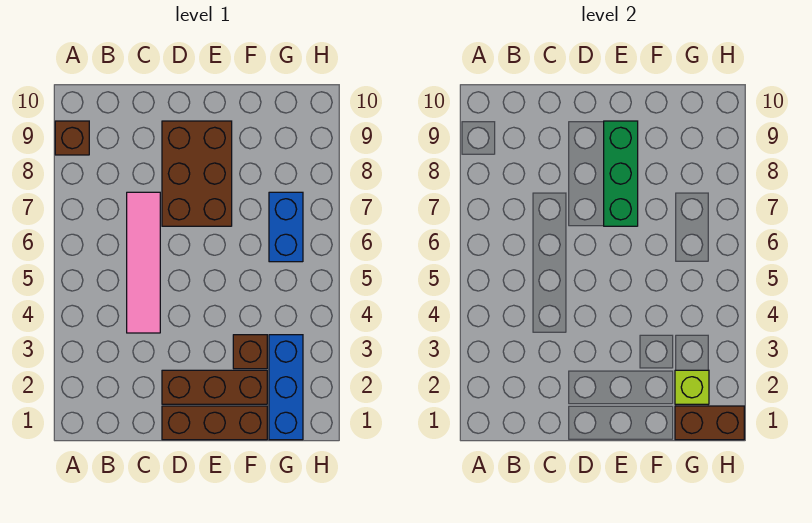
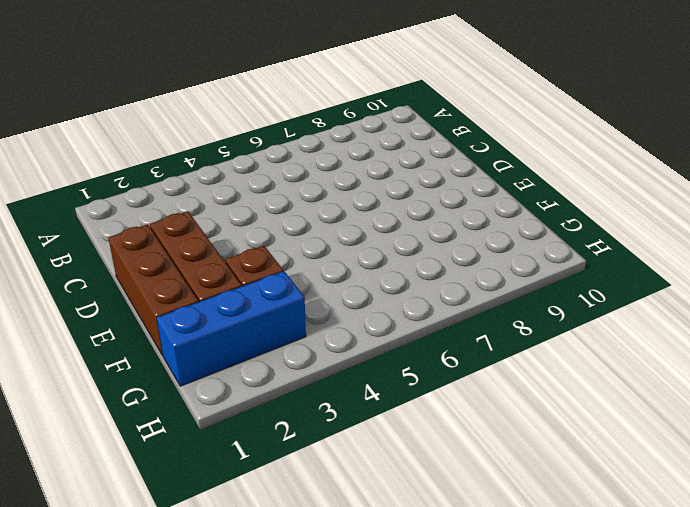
none -> brown 1x1 brick [55,121,89,155]
none -> pink 1x4 tile [127,192,160,333]

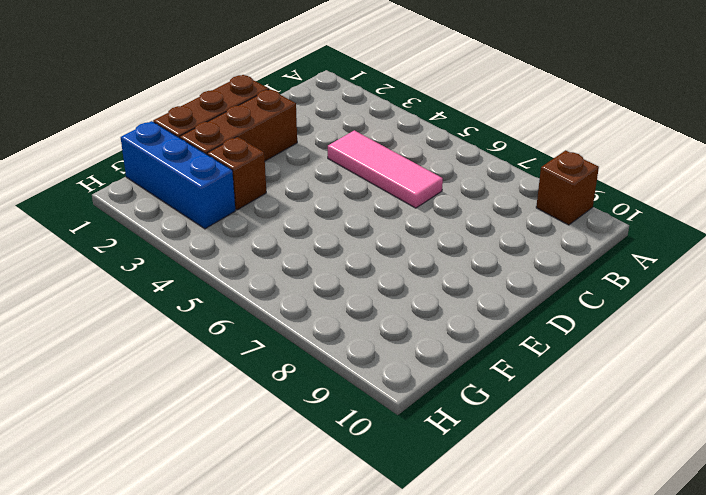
pink 1x3 tile [328,130,443,208] -> pink 1x4 tile [127,192,160,333]
none -> brown 2x3 brick [162,121,232,226]
none -> blue 1x2 brick [269,192,303,262]

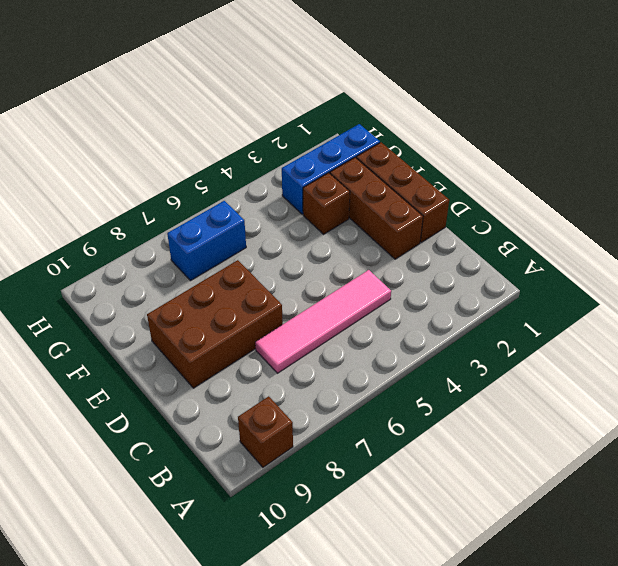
none -> green 1x3 brick [604,121,638,226]
none -> brown 1x2 brick [675,406,744,440]

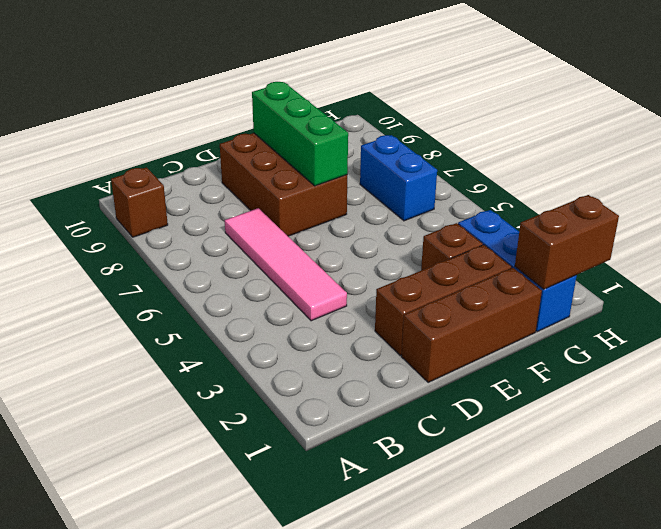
none -> lime 1x1 brick [675,370,709,404]

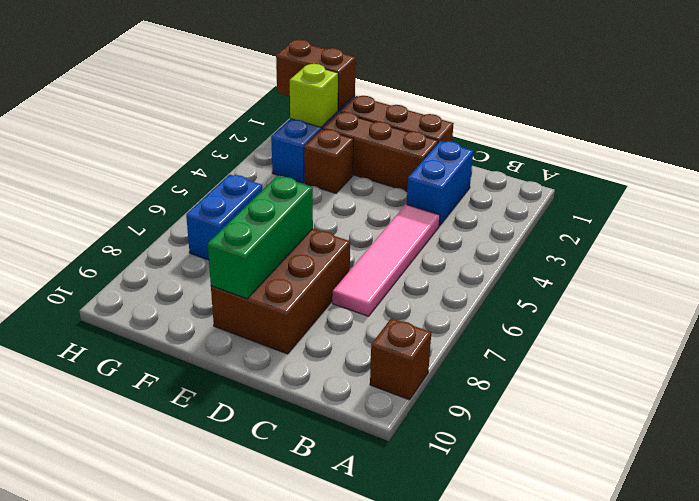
blue 1x2 brick [407,141,473,226] -> none

